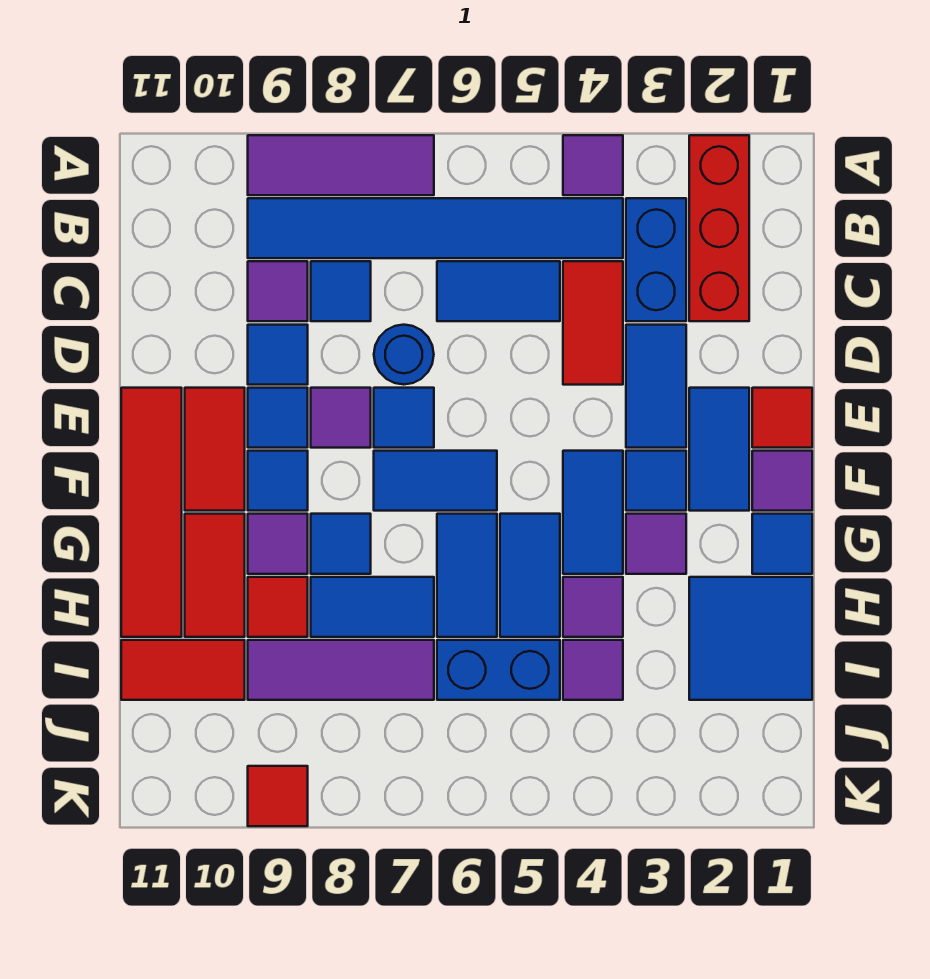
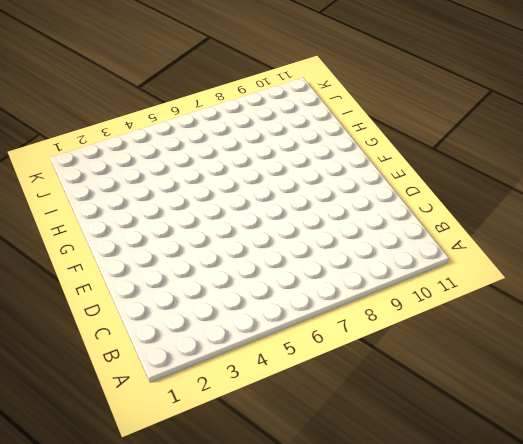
none -> red 1x3 brick [689,135,749,321]
none -> purple 1x1 tile [563,135,623,195]
none -> purple 1x3 tile [248,135,434,195]
none -> blue 1x2 brick [626,198,686,321]

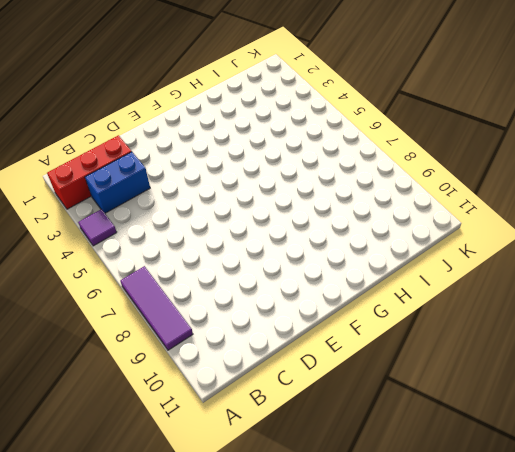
none -> blue 1x6 tile [248,198,623,258]
none -> red 1x2 tile [563,261,623,385]
none -> blue 1x2 tile [437,261,560,321]
none -> blue 1x1 tile [311,261,371,321]

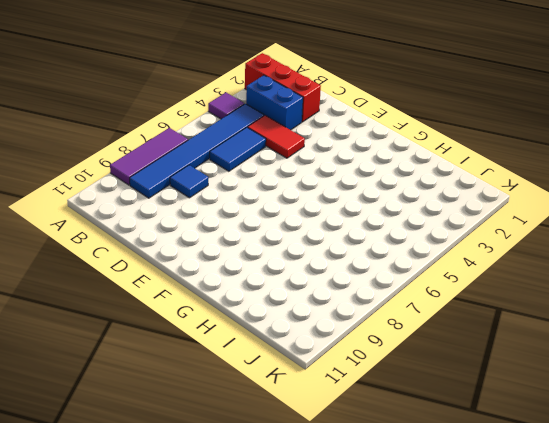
none -> purple 1x1 tile [248,261,308,321]
none -> blue 1x2 tile [626,325,686,448]
none -> blue 1x1 round brick [374,325,434,385]
none -> blue 1x1 tile [248,325,308,385]

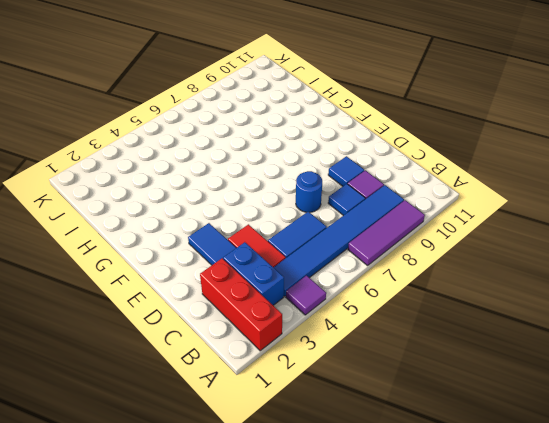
none -> red 1x1 tile [752,388,812,448]
none -> blue 1x2 tile [689,388,749,511]
none -> blue 1x1 tile [374,388,434,448]
none -> purple 1x1 tile [311,388,371,448]

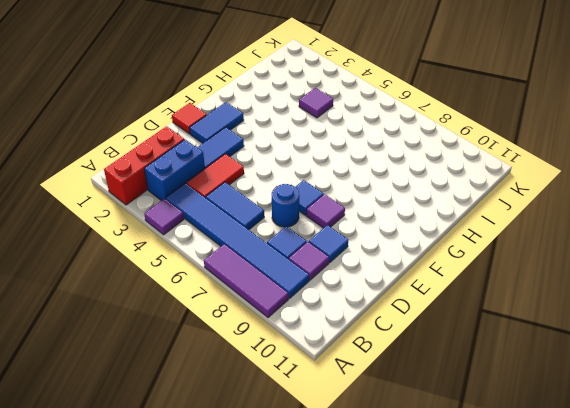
none -> blue 1x1 tile [248,388,308,448]
none -> red 1x2 tile [185,388,245,511]
none -> red 1x4 tile [121,388,182,637]
none -> purple 1x1 tile [752,451,812,511]

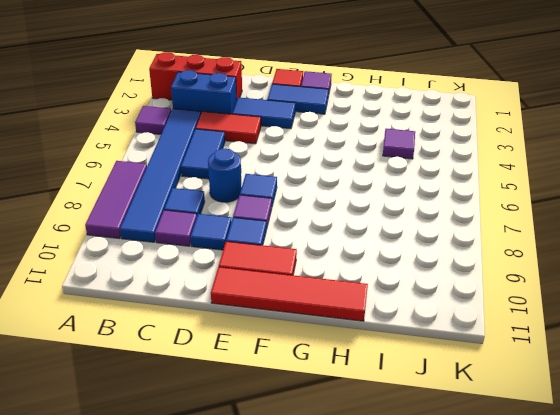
none -> blue 1x1 tile [626,451,686,511]
none -> blue 1x2 tile [563,451,623,574]
none -> blue 1x2 tile [374,451,497,511]
none -> blue 1x1 tile [248,451,308,511]

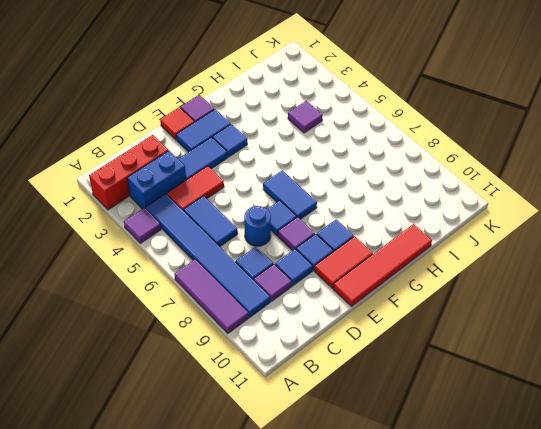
none -> blue 1x2 tile [563,451,623,574]
none -> blue 1x1 tile [752,514,812,574]
none -> purple 1x1 tile [626,514,686,574]
none -> blue 1x2 tile [500,514,560,637]

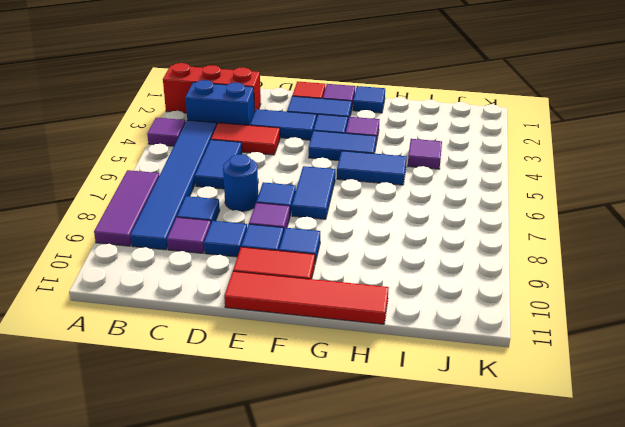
none -> blue 1x2 tile [437,514,497,637]
none -> blue 1x1 tile [311,514,371,574]
none -> purple 1x1 tile [248,514,308,574]
none -> red 1x2 tile [185,514,245,637]

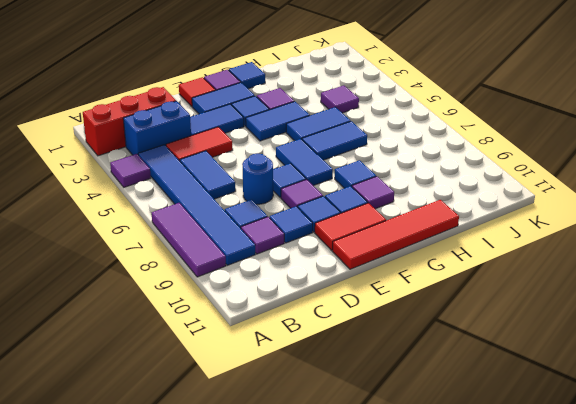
none -> red 1x2 tile [185,514,245,637]
none -> blue 2x2 tile [689,577,812,700]
none -> purple 1x1 tile [563,577,623,637]
none -> blue 1x2 tile [311,577,434,637]

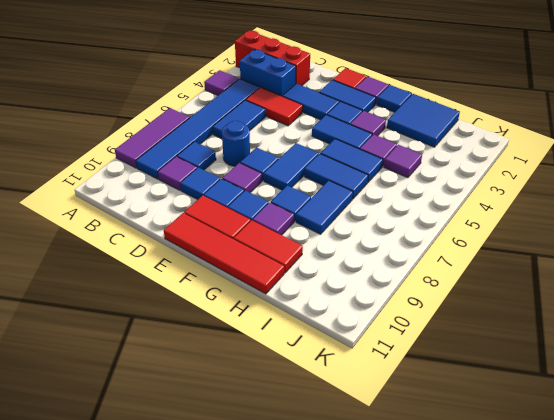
none -> red 1x1 tile [248,577,308,637]
none -> blue 1x2 brick [437,640,560,700]
none -> purple 1x3 tile [248,640,434,700]
none -> red 1x2 tile [121,640,245,700]

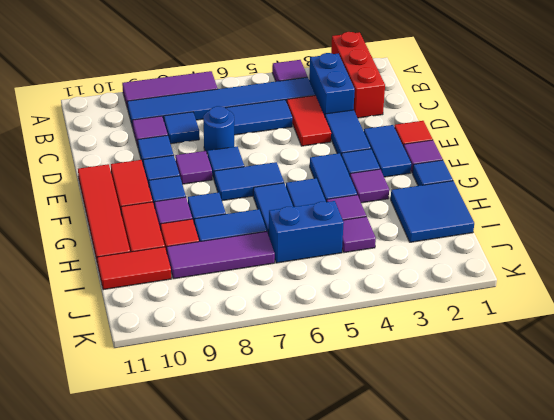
none -> red 1x1 tile [248,766,308,826]

